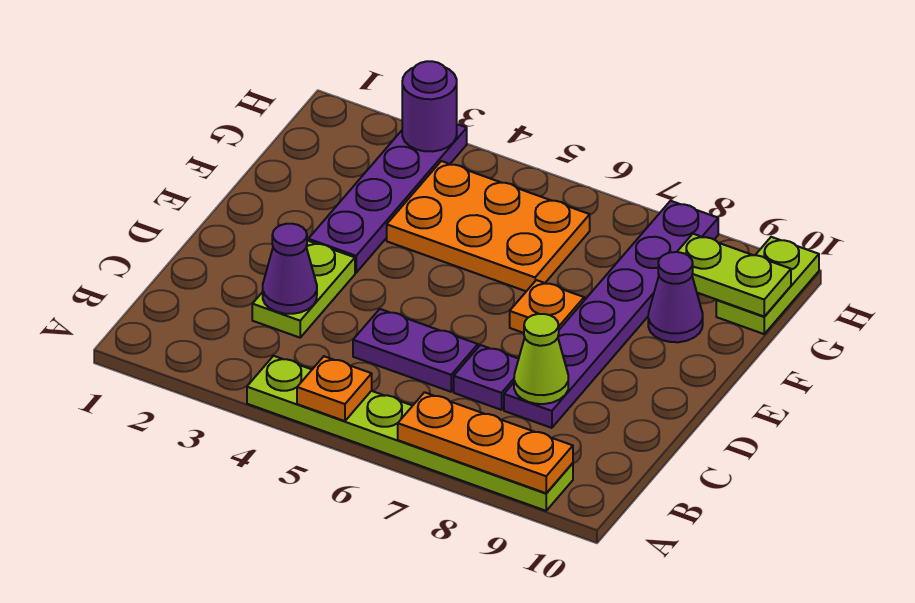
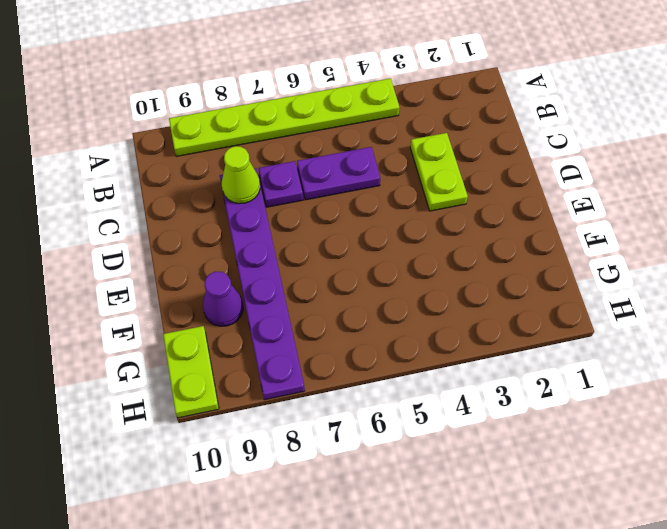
none -> purple 1x4 plate [308,124,467,273]
none -> orange 1x1 plate [510,280,584,333]
none -> orange 2x3 plate [387,161,590,291]

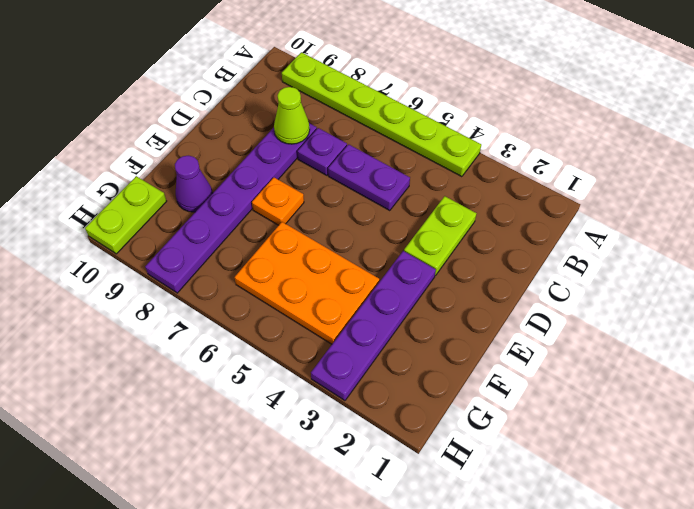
none -> orange 1x1 plate [297,356,372,421]
none -> orange 1x3 plate [398,392,573,493]
none -> purple 1x1 cone [263,224,317,314]

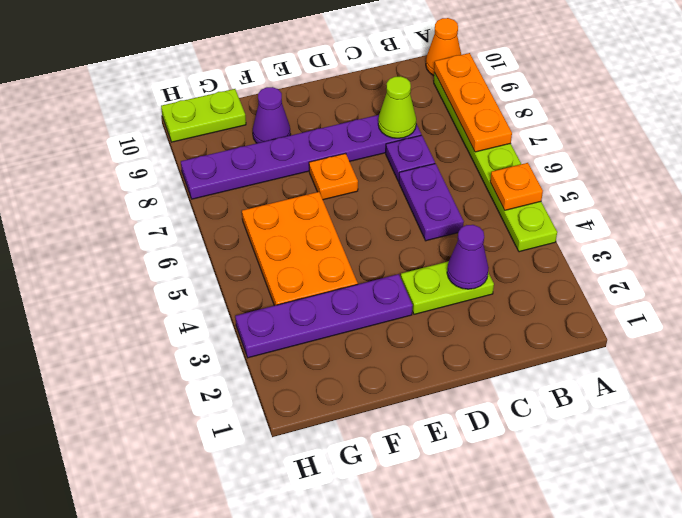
orange 1x1 cone [426,18,461,76] -> none
none -> lime 1x2 plate [677,234,791,317]
none -> purple 1x1 round brick [402,61,457,152]

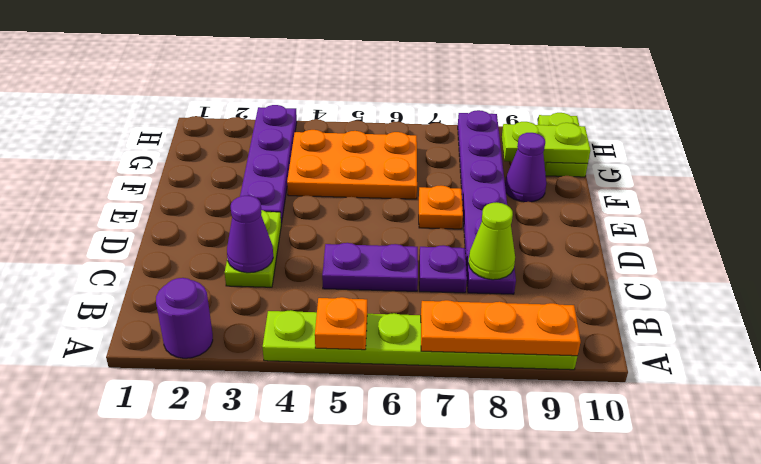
purple 1x1 round brick [156,278,213,358] -> purple 1x1 round brick moved to [402,61,457,152]

